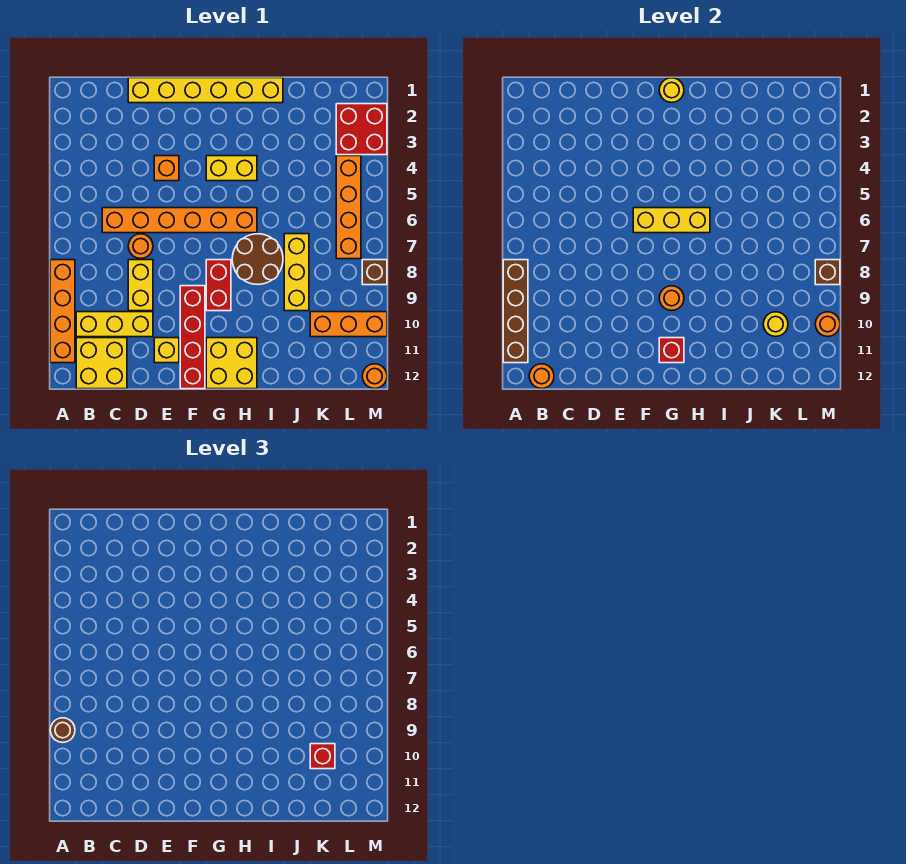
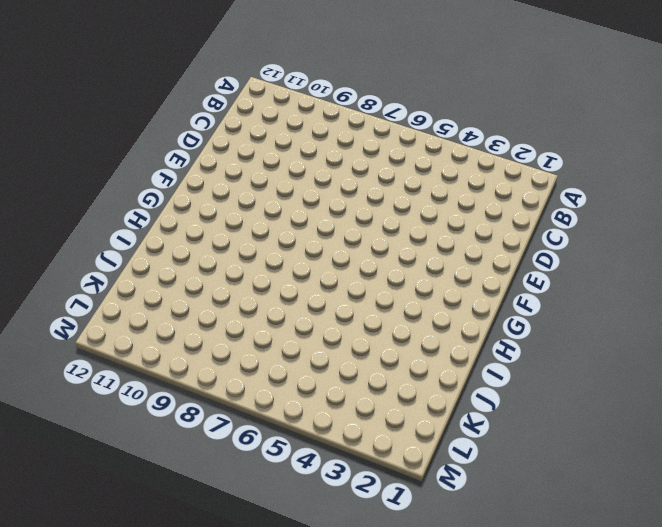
none -> orange 1x4 brick [50,260,75,363]
none -> yellow 1x3 brick [76,312,153,337]
none -> yellow 2x2 brick [76,338,127,389]
none -> orange 1x6 brick [102,208,257,233]

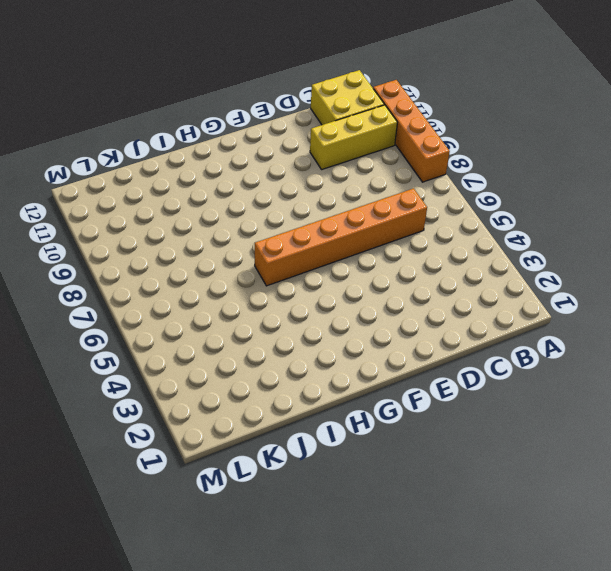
none -> yellow 1x6 brick [128,78,283,103]
none -> orange 1x1 round brick [128,234,153,259]
none -> yellow 1x2 brick [128,260,153,311]
none -> orange 1x1 brick [154,156,179,181]

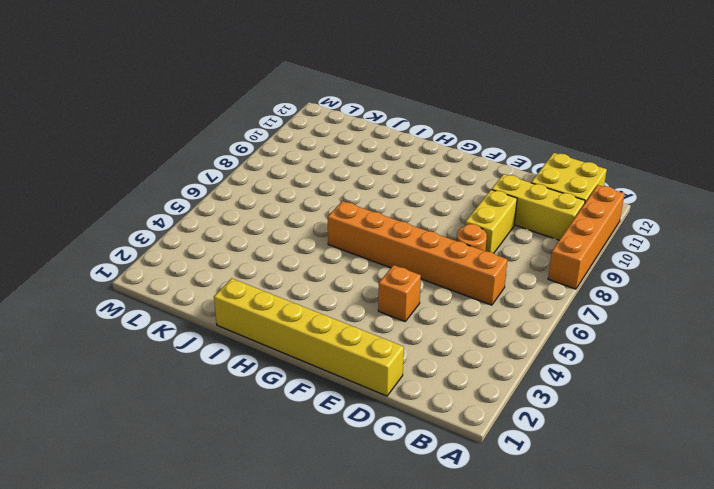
none -> yellow 1x1 brick [154,338,179,363]
none -> red 1x4 brick [180,286,205,389]
none -> yellow 1x2 brick [206,156,257,181]
none -> red 1x2 brick [206,260,231,311]

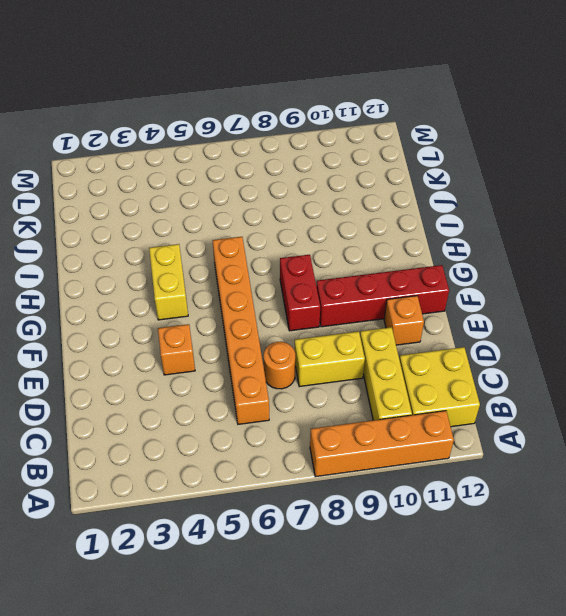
orange 1x1 brick [384,296,424,345] -> yellow 1x1 brick [154,338,179,363]
red 1x2 brick [280,255,320,331] -> red 1x2 brick turned to [206,260,231,311]
none -> yellow 1x6 brick [128,78,283,103]
none -> yellow 2x2 brick [206,338,257,389]
none -> brown 2x2 round brick [232,234,283,285]
none -> yellow 1x3 brick [284,234,309,311]

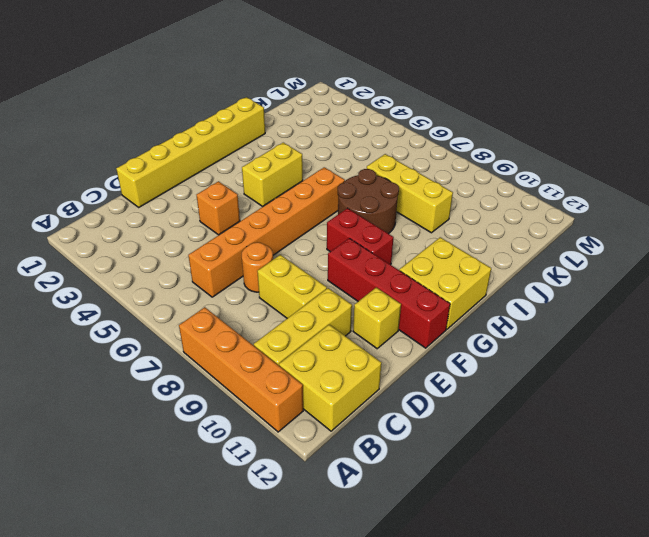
none -> orange 1x3 brick [310,312,387,337]
none -> red 2x2 brick [336,104,387,155]
none -> orange 1x4 brick [336,156,361,259]
none -> brown 1x1 brick [362,260,387,285]

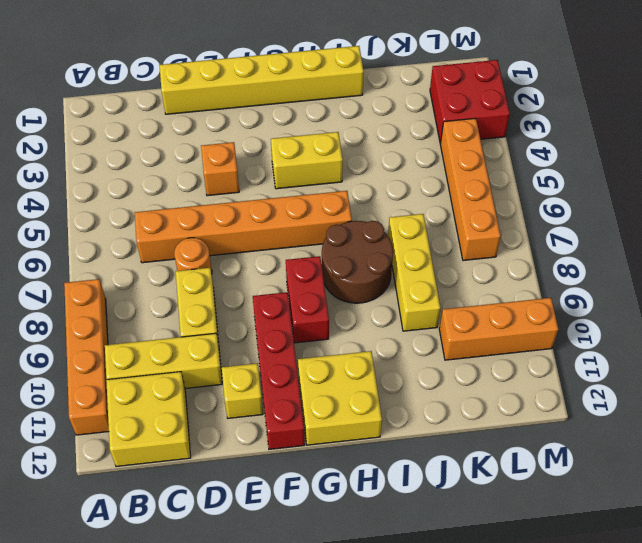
none -> brown 1x1 brick [362,260,387,285]
none -> orange 1x1 round brick [362,364,387,389]
none -> brown 1x4 brick [503,260,528,363]
none -> orange 1x1 round brick [529,364,554,389]

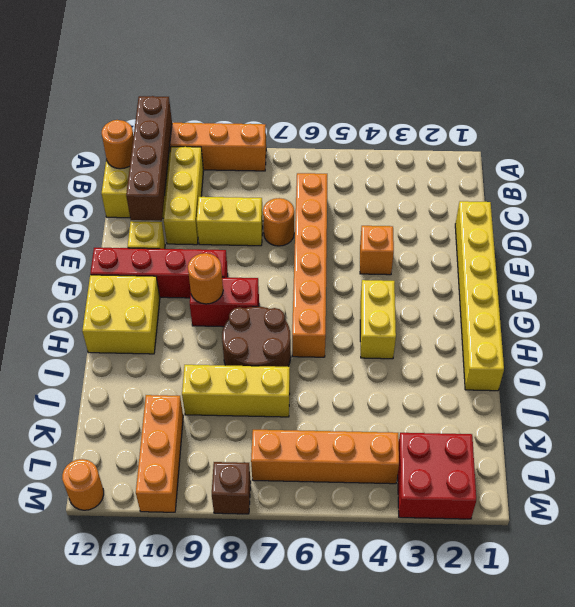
brown 1x4 brick [126,96,172,221] -> brown 1x4 brick turned to [503,260,528,363]
none -> yellow 1x3 brick [633,208,710,233]
none -> yellow 1x1 round brick [659,78,684,103]
none -> red 1x1 brick [659,338,684,363]
none -> yellow 1x1 round brick [763,312,788,337]

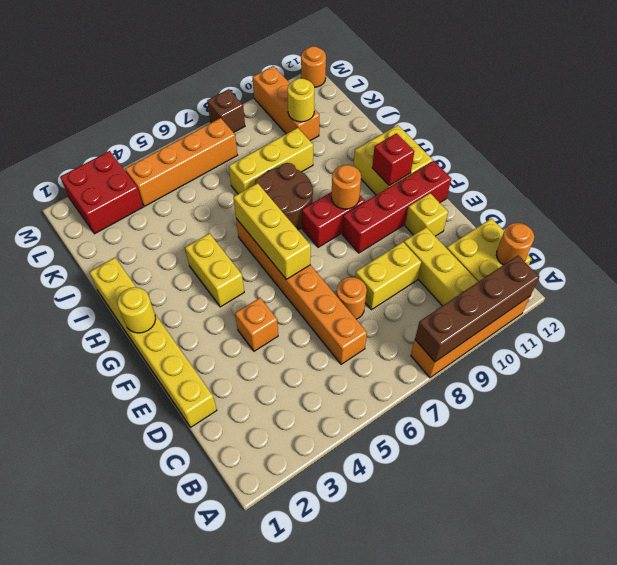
none -> brown 1x1 brick [815,260,840,285]
none -> orange 1x1 round brick [815,312,840,337]
none -> brown 1x1 round brick [50,718,75,743]
none -> red 1x1 brick [310,744,335,769]

